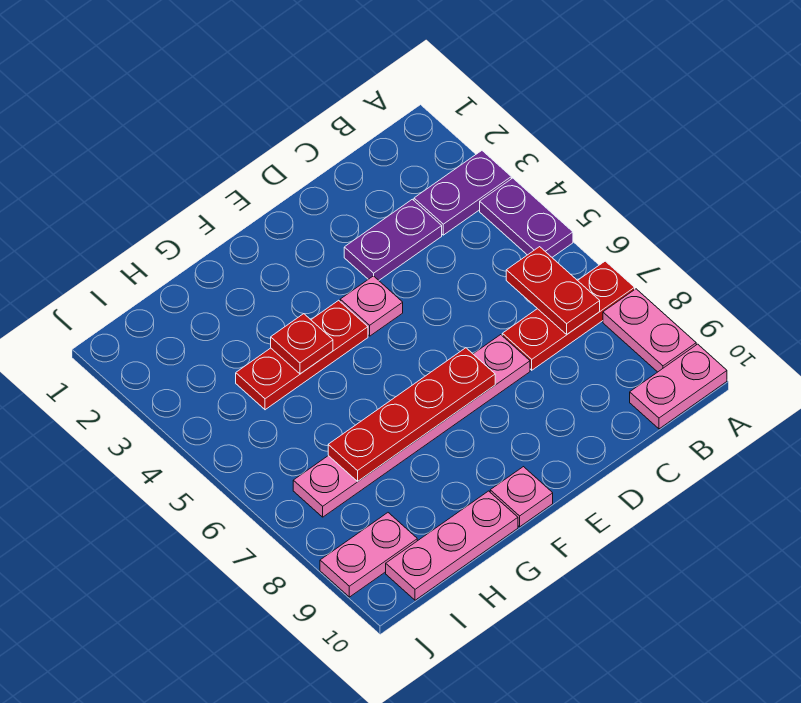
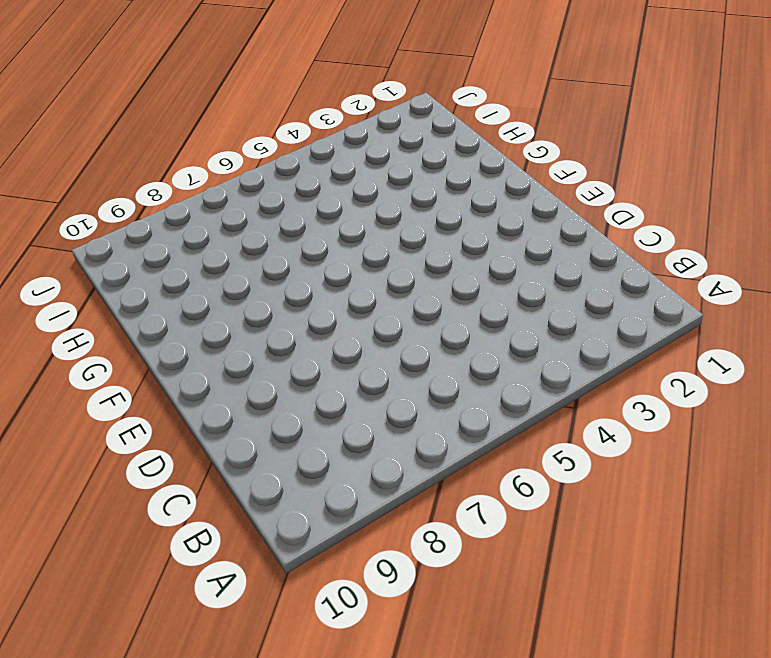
none -> purple 1x2 plate [414,151,511,235]
none -> purple 1x2 plate [480,178,573,257]
none -> red 1x3 plate [502,261,635,370]

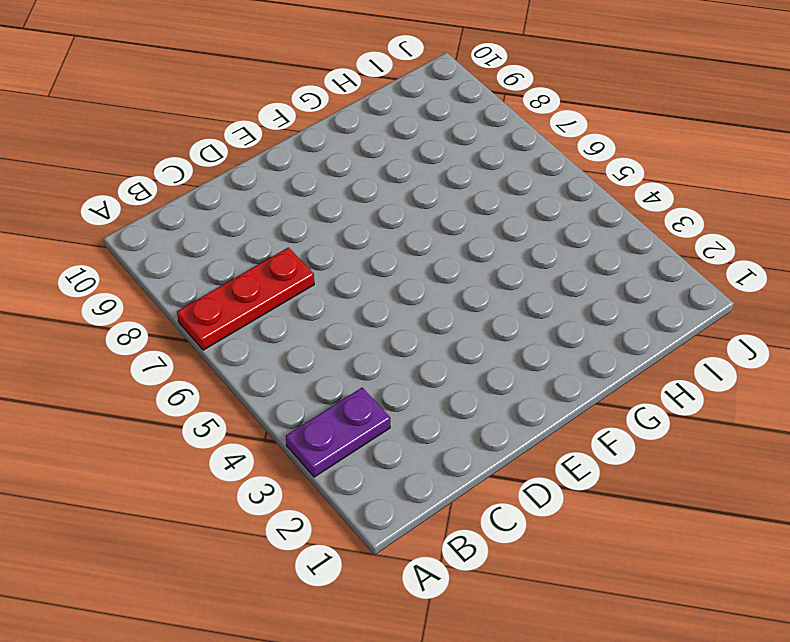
none -> purple 1x2 plate [480,178,573,257]
none -> pink 1x2 plate [603,289,696,372]
none -> pink 1x2 plate [630,344,727,429]

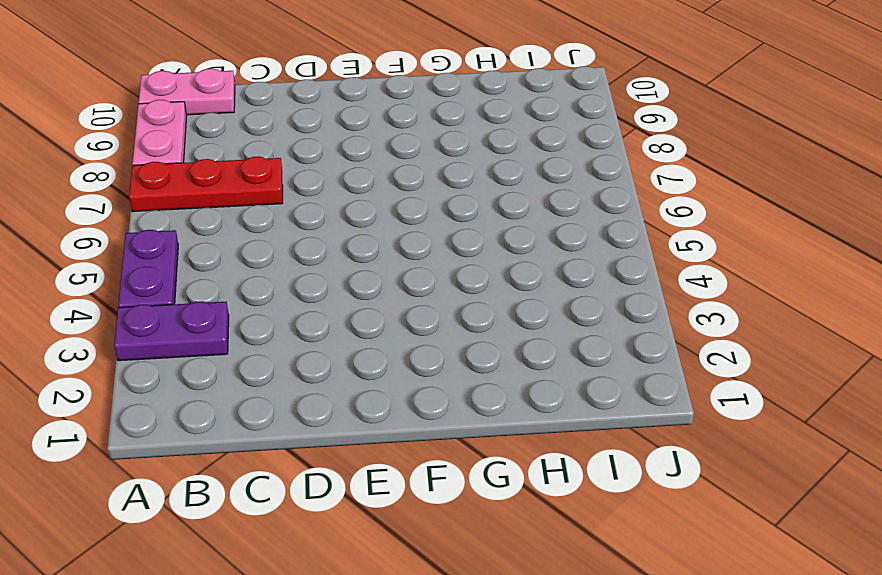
none -> purple 1x2 plate [344,199,442,280]
none -> pink 1x6 plate [293,335,530,517]
none -> pink 1x1 plate [340,276,403,336]

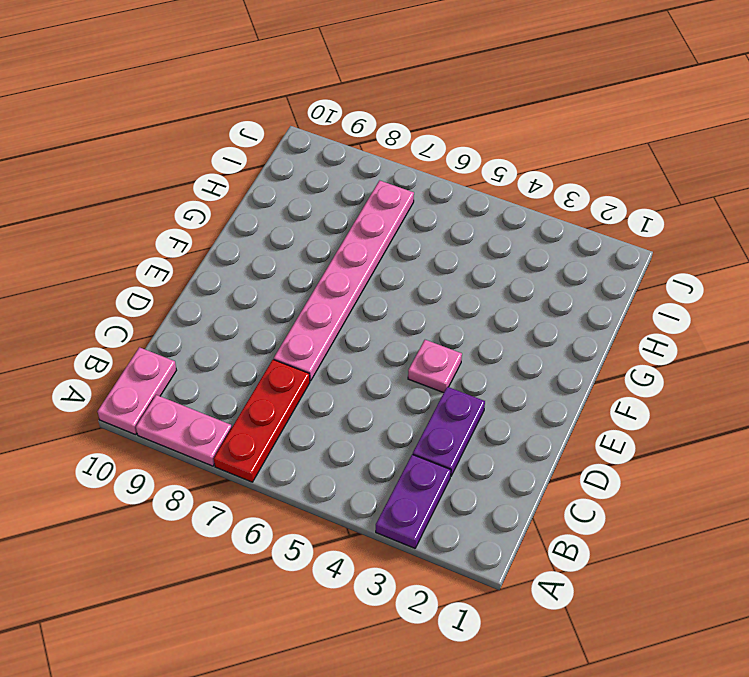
none -> purple 1x2 plate [480,178,573,257]
none -> red 1x3 plate [236,300,368,410]
none -> pink 1x1 plate [490,467,553,527]

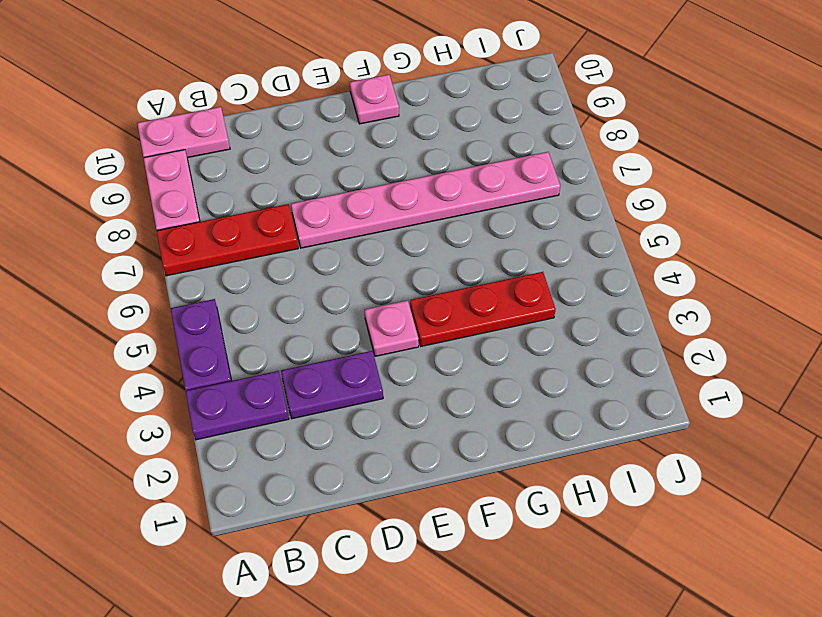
none -> pink 1x3 plate [386,491,518,600]
none -> pink 1x2 plate [320,513,417,597]
none -> red 1x2 plate [506,247,600,334]

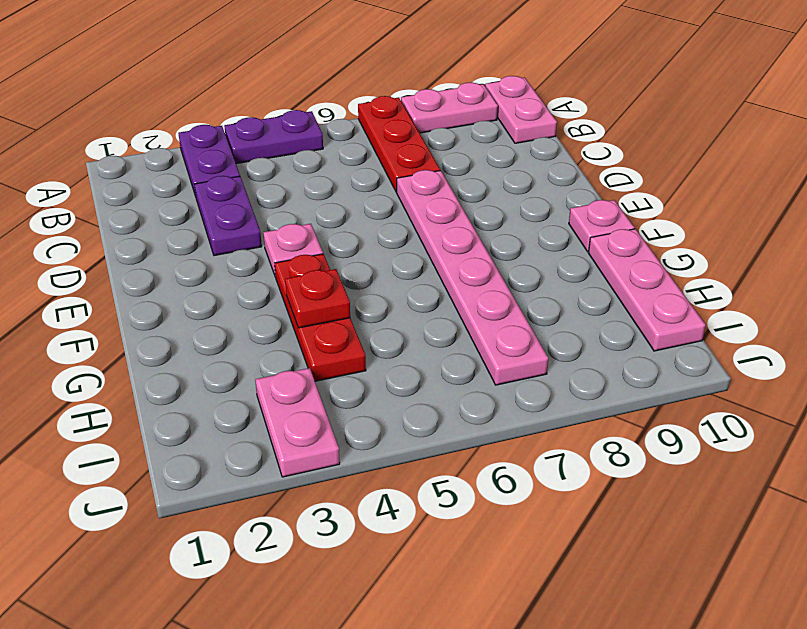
pink 1x2 plate [255,368,340,477] -> pink 1x2 plate moved to [320,513,417,597]
none -> red 1x2 plate [506,247,600,334]
none -> red 1x4 plate [328,348,495,481]

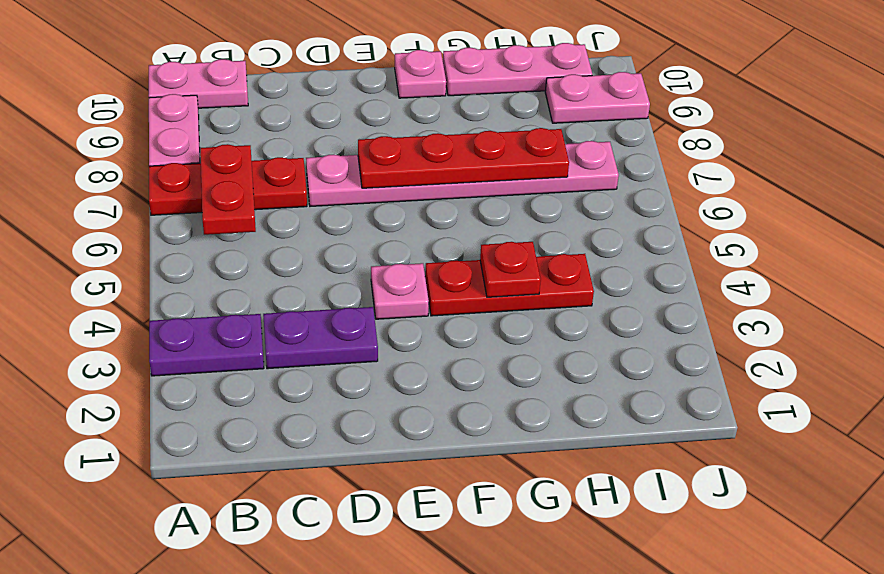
none -> purple 1x2 plate [480,178,573,257]

